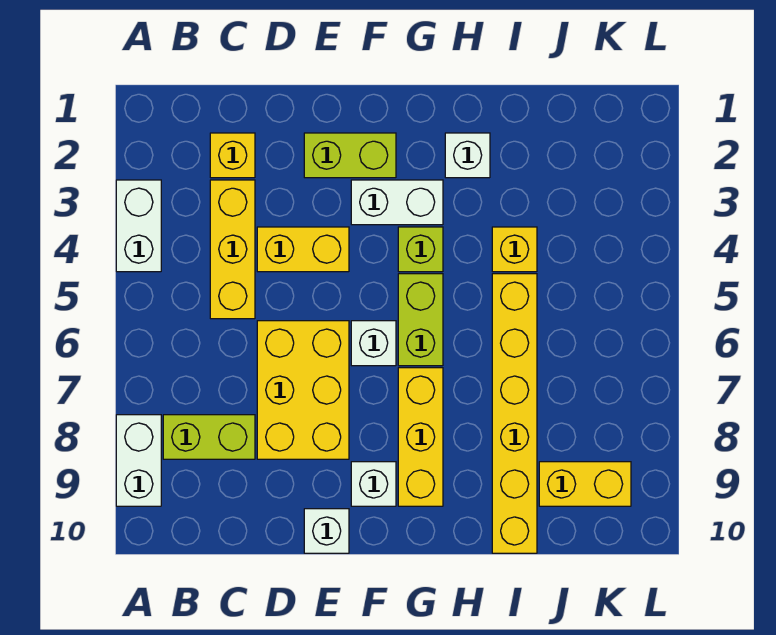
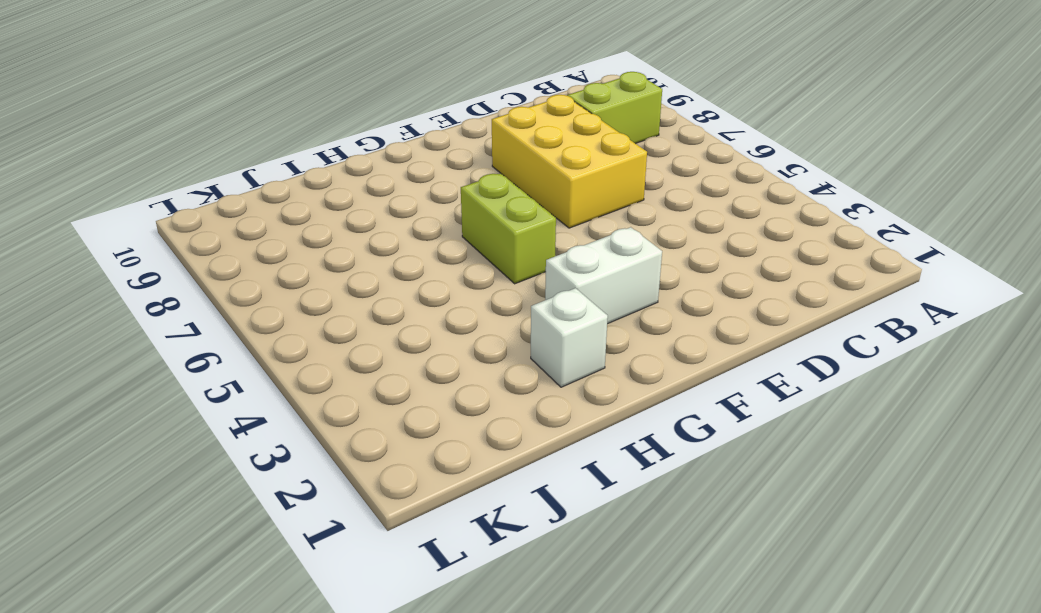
none -> white 1x2 brick [116,180,161,272]
none -> white 1x2 brick [116,415,161,506]
none -> yellow 1x1 brick [210,133,255,178]

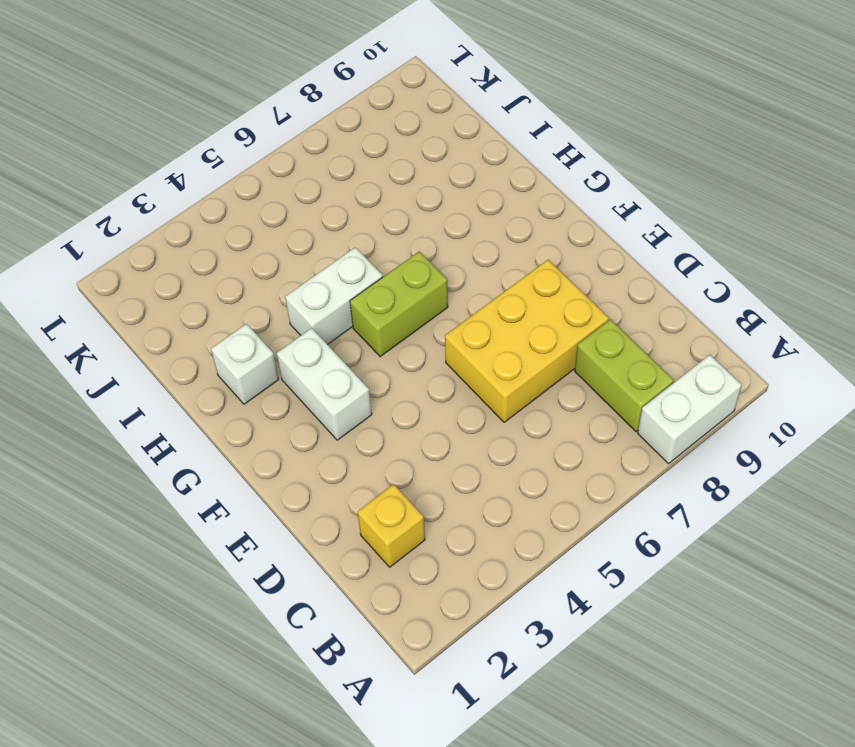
white 1x2 brick [285,247,383,345] -> white 1x2 brick moved to [116,180,161,272]
none -> yellow 1x3 brick [210,180,255,319]
none -> yellow 1x2 brick [257,227,349,272]
none -> lime 1x2 brick [304,133,396,178]

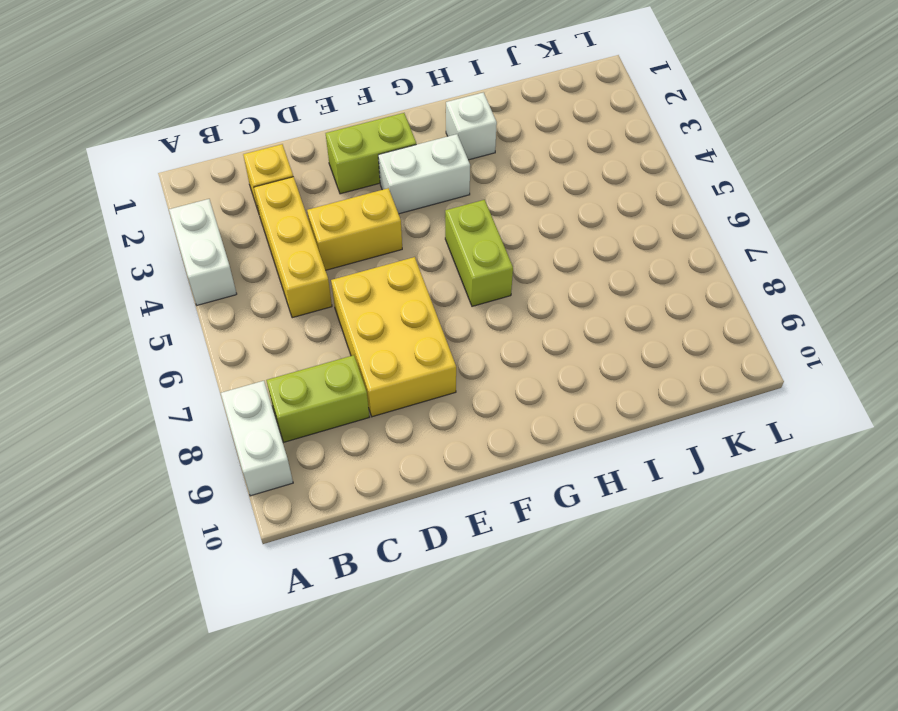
none -> white 1x1 brick [304,509,349,553]
none -> white 1x1 brick [351,321,396,366]
none -> white 1x1 brick [351,462,396,506]

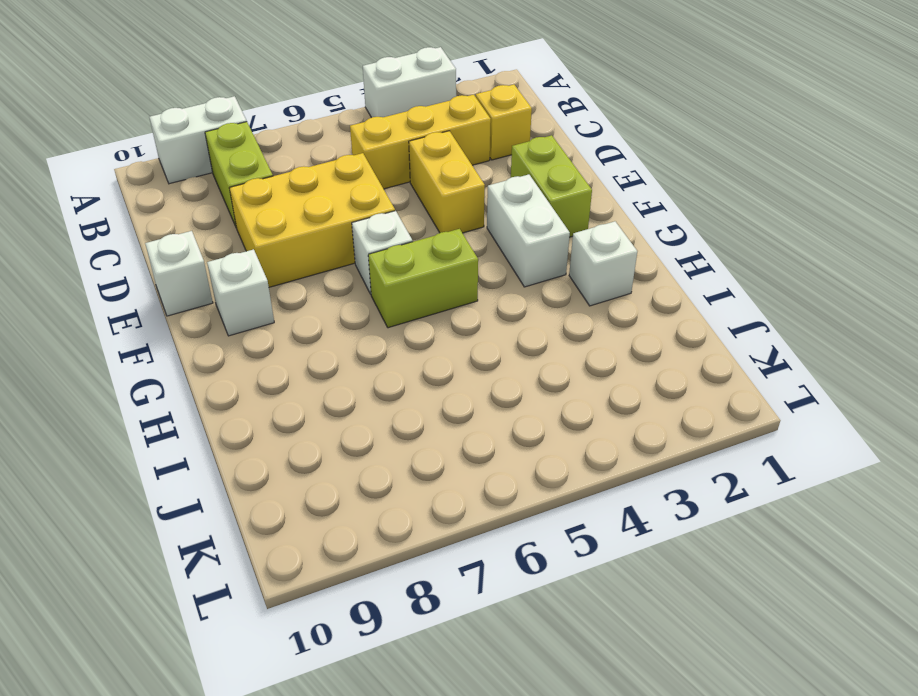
none -> lime 1x1 brick [398,227,443,272]
none -> yellow 1x3 brick [398,368,443,506]
none -> yellow 1x1 brick [492,227,537,272]

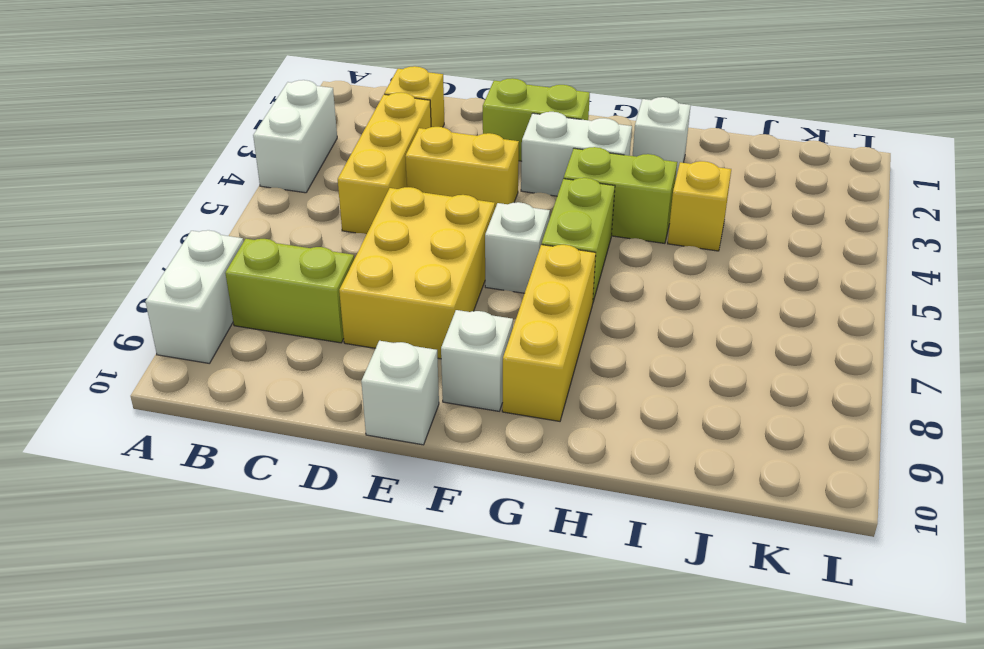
lime 1x2 brick [564,147,677,243] -> lime 1x1 brick [398,227,443,272]
none -> yellow 1x6 brick [492,274,537,553]
none -> yellow 1x2 brick [539,462,631,506]

